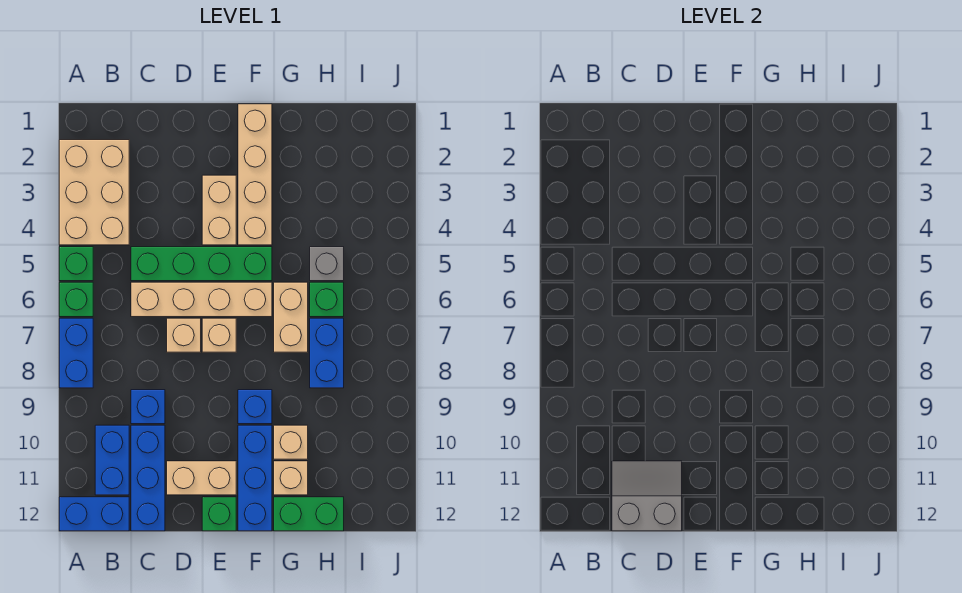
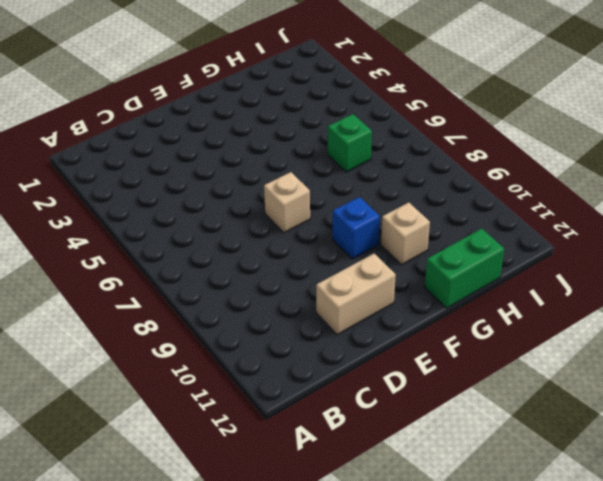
none -> tan 2x3 brick [59,140,129,245]
none -> green 1x1 brick [59,247,93,281]
none -> green 1x1 brick [59,282,93,317]

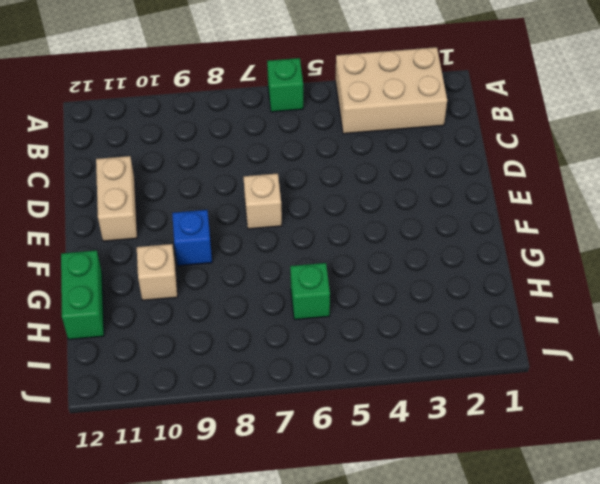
none -> green 1x1 brick [59,247,93,281]
none -> blue 1x2 brick [59,318,93,388]
none -> blue 1x2 brick [59,497,129,531]

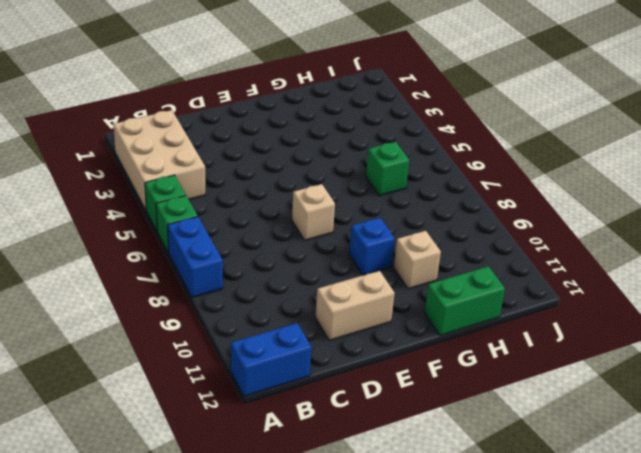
none -> blue 1x2 brick [95,425,129,495]
none -> green 1x4 brick [131,247,272,281]
none -> tan 1x4 brick [131,282,272,317]

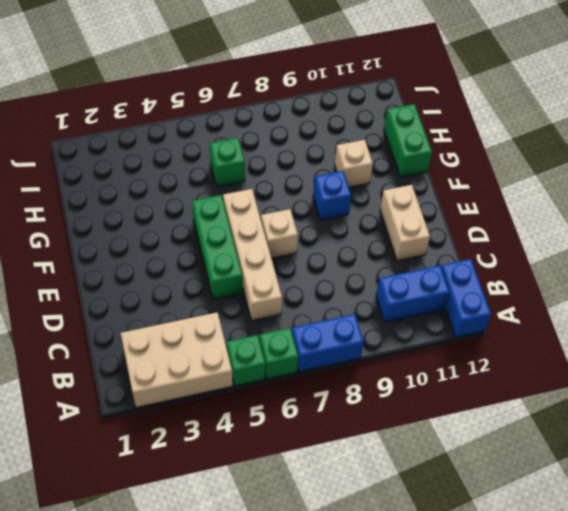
green 1x3 brick [192,195,243,299] -> green 1x4 brick [131,247,272,281]
none -> blue 1x1 brick [131,390,165,424]
none -> blue 1x3 brick [131,425,165,531]
none -> tan 1x1 brick [167,318,201,352]

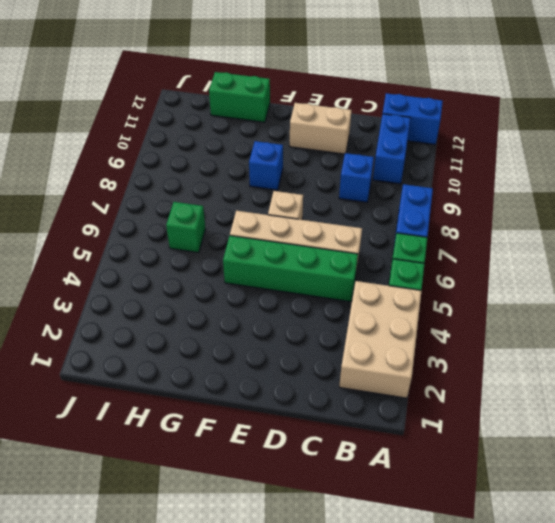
none -> blue 1x3 brick [131,425,165,531]
none -> tan 1x1 brick [167,318,201,352]
none -> tan 1x2 brick [202,175,236,245]

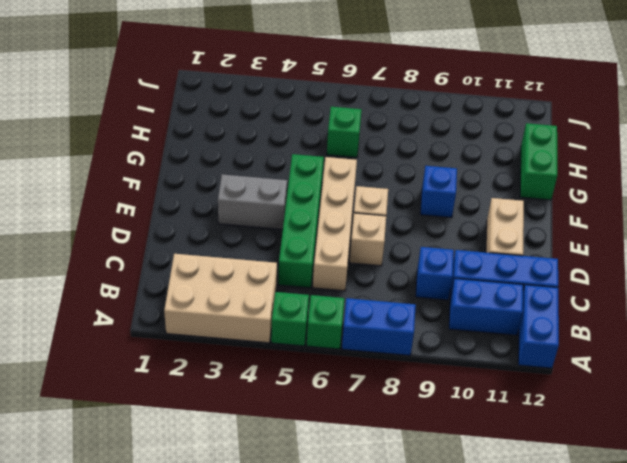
grey 1x2 brick [218,174,287,230] -> tan 1x2 brick [202,175,236,245]
none -> green 1x1 brick [202,497,236,531]
none -> tan 1x4 brick [238,104,272,245]
none -> blue 1x3 brick [238,425,272,531]

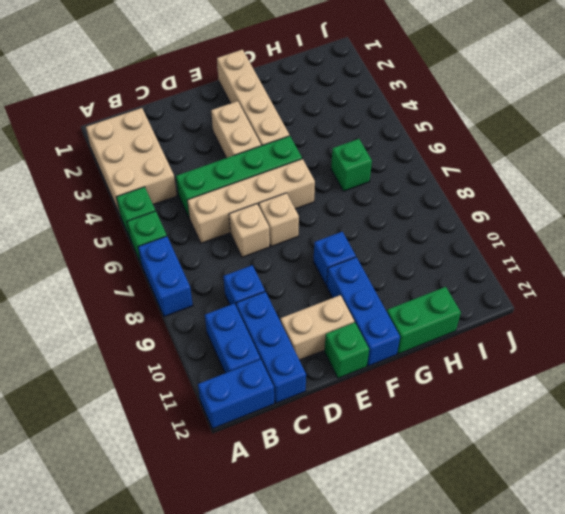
none -> tan 1x2 brick [274,282,308,352]
none -> tan 1x1 brick [274,425,308,459]
none -> tan 1x1 brick [274,461,308,495]

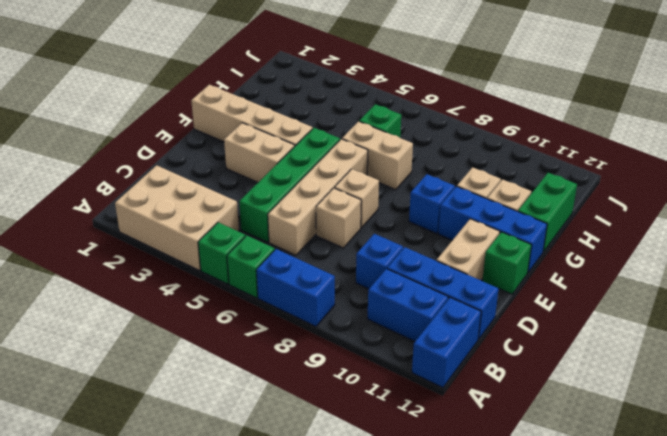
none -> grey 1x1 brick [310,247,344,281]
none -> blue 1x2 brick [310,318,344,388]
none -> grey 2x2 slope [612,461,682,531]

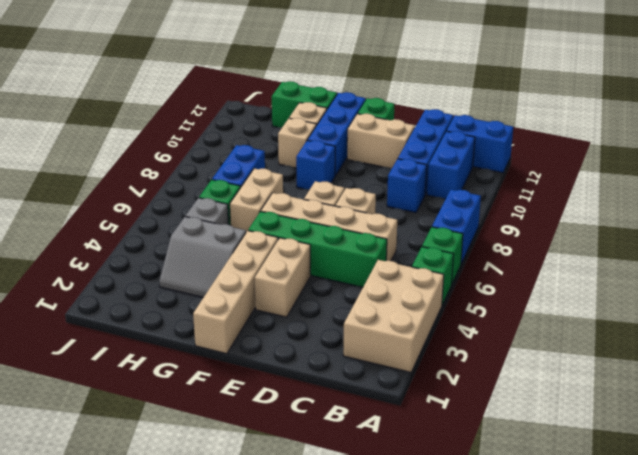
grey 2x2 slope [159,217,246,298] -> grey 2x2 slope moved to [612,461,682,531]

